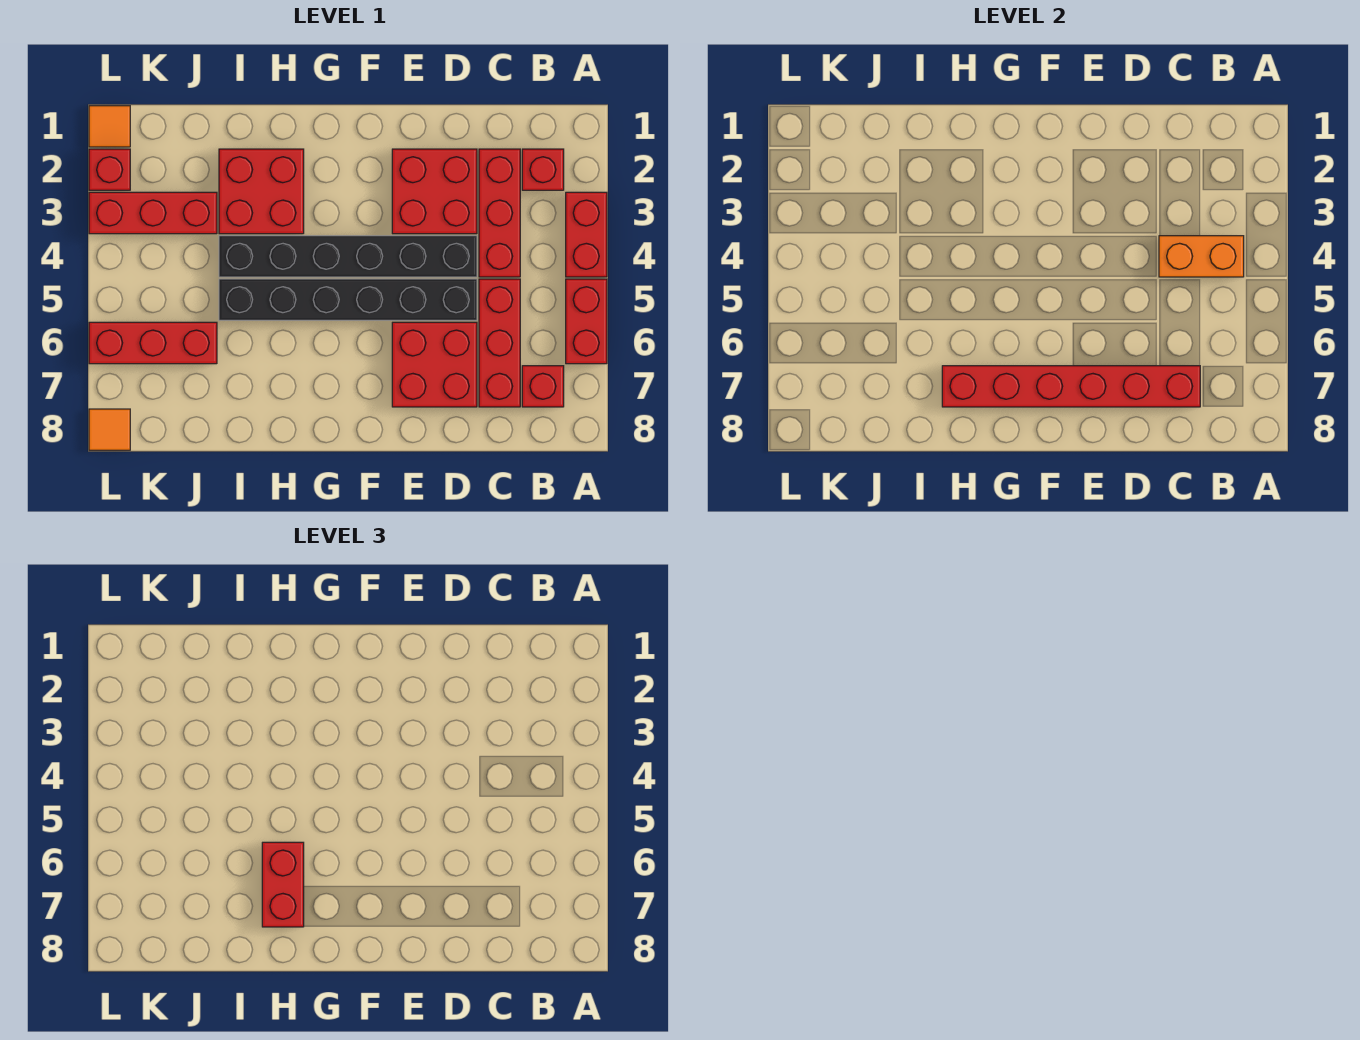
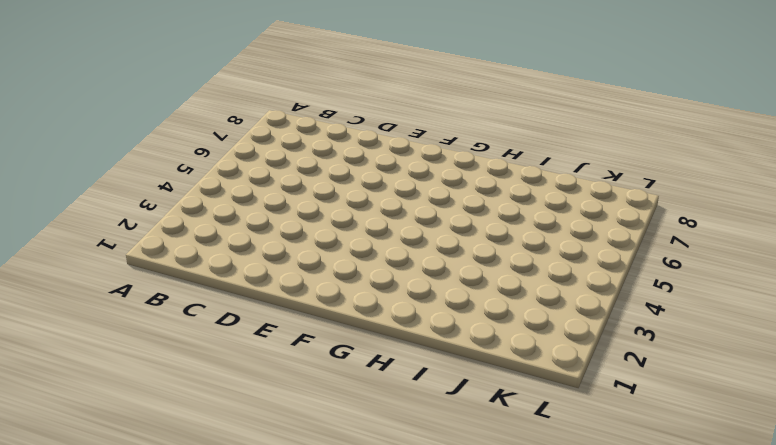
none -> red 1x2 brick [566,192,607,277]
none -> red 1x2 brick [566,279,607,364]
none -> red 1x1 brick [522,149,564,190]

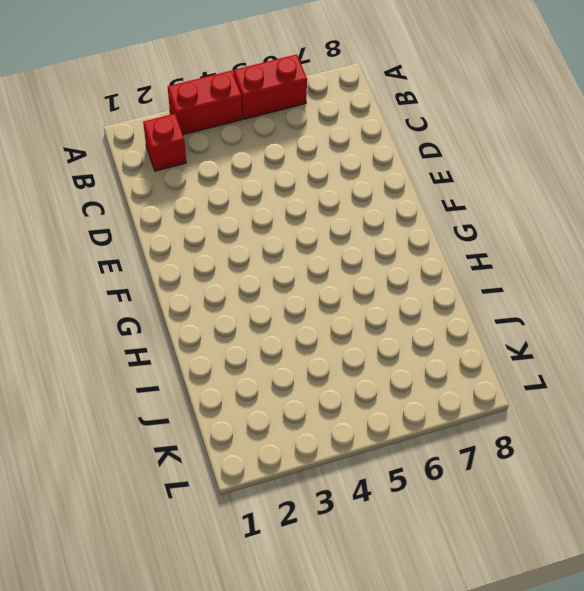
none -> red 1x1 brick [522,366,564,407]
none -> red 1x3 brick [479,149,520,277]
none -> red 1x3 brick [479,279,520,407]

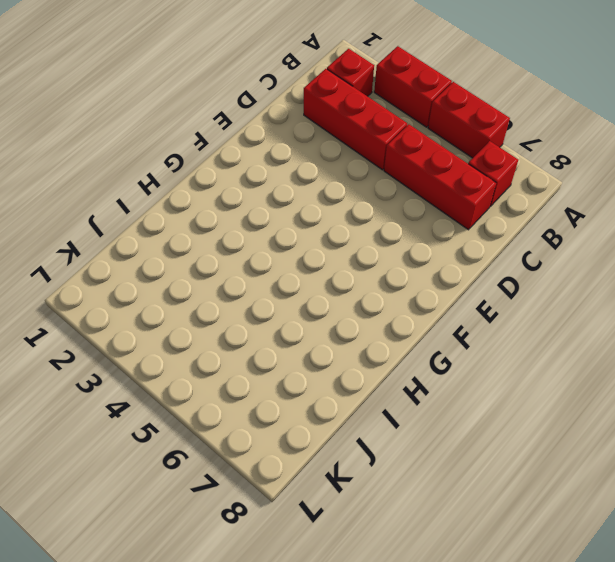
none -> red 2x2 brick [392,149,477,234]
none -> black 1x6 brick [219,236,477,277]
none -> black 1x6 brick [219,279,477,320]

